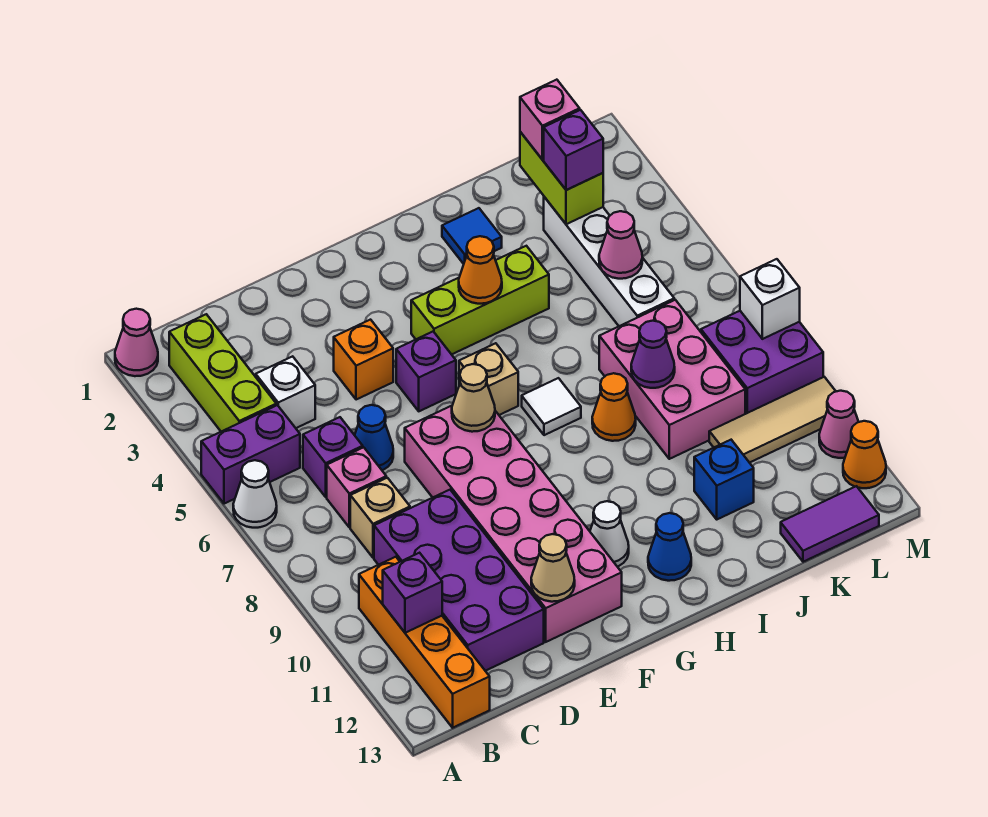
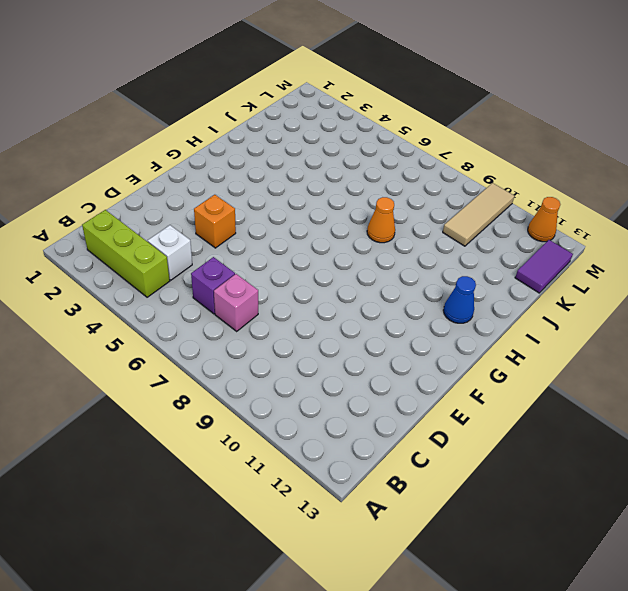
none -> pink 1x1 cone [115,309,158,376]
none -> purple 1x2 brick [201,405,300,504]
none -> white 1x1 cone [233,460,277,528]
none -> orange 1x4 brick [359,557,490,728]

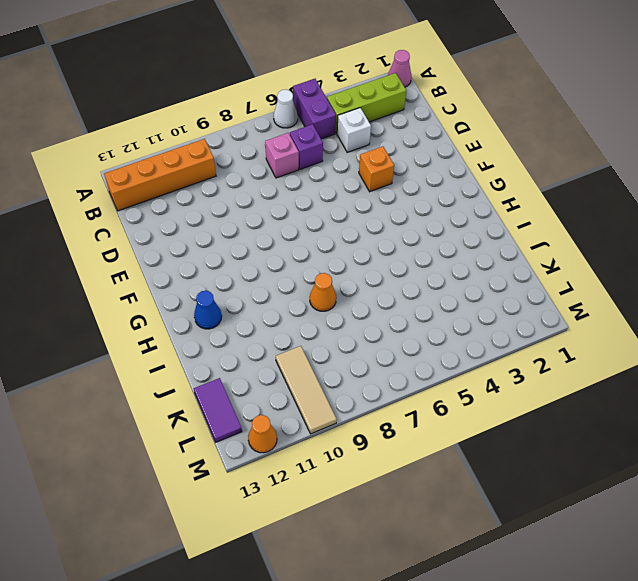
none -> tan 1x1 brick [350,478,410,558]
none -> purple 2x4 brick [374,490,544,671]
none -> blue 1x1 cone [355,405,393,470]
none -> pink 2x6 brick [405,406,622,642]

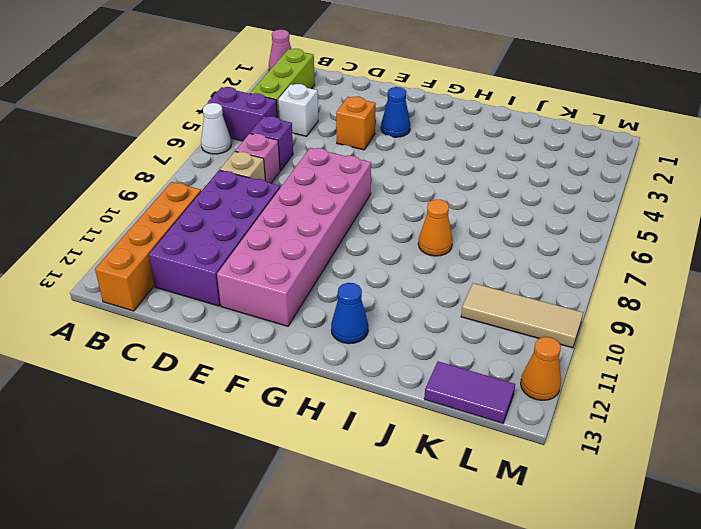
blue 1x1 cone [381,87,410,137] -> blue 1x1 cone moved to [355,405,393,470]
none -> purple 1x1 brick [396,332,456,411]
none -> lime 1x3 brick [411,246,549,354]
none -> tan 1x1 brick [459,343,518,415]
none -> white 1x1 cone [590,501,629,567]

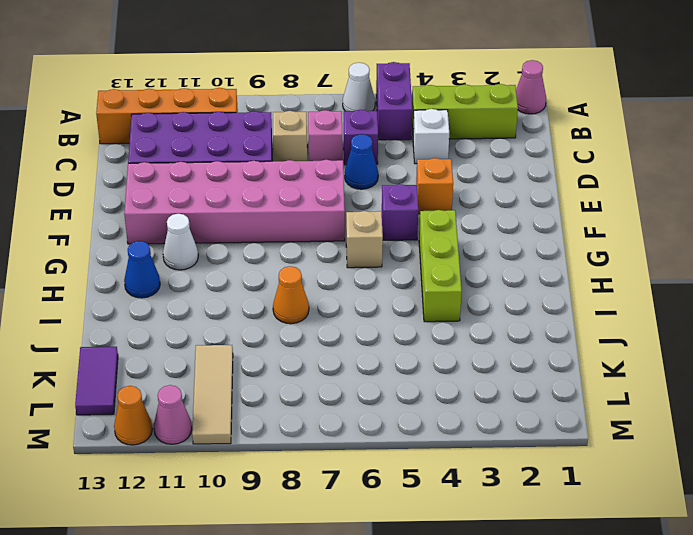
none -> white 1x1 tile [522,378,581,435]
none -> blue 1x1 tile [442,208,502,264]
none -> pink 2x3 brick [599,300,745,459]
none -> blue 1x1 brick [694,440,754,519]

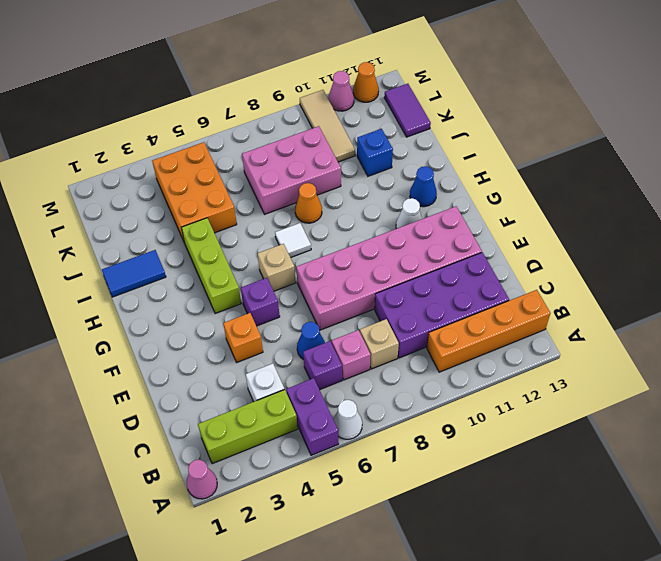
blue 1x2 tile [102,250,166,297] -> blue 1x1 tile [442,208,502,264]
orange 2x3 brick [152,142,237,241] -> white 1x4 brick [544,197,674,326]
none -> purple 2x2 brick [701,311,823,414]
none -> purple 1x1 brick [383,553,442,633]
none -> tan 1x1 cone [531,534,575,602]
none -> tan 1x1 cone [452,364,495,432]

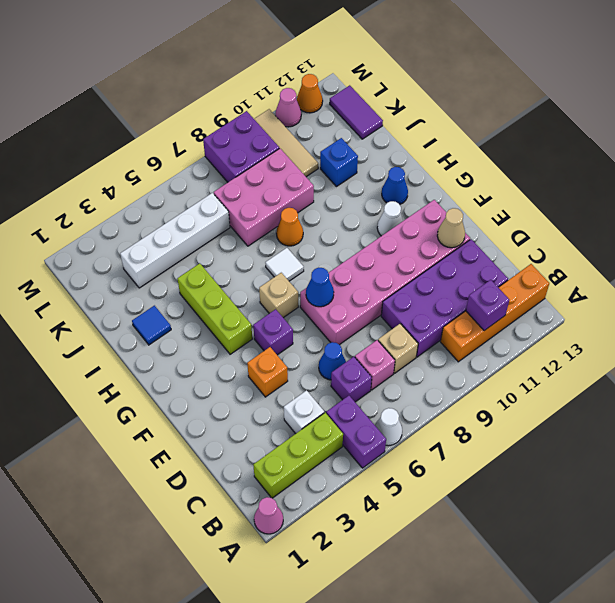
blue 1x1 cone [306,268,334,307] -> tan 1x1 cone [452,364,495,432]
none -> orange 1x1 cone [459,236,502,304]
none -> purple 1x1 cone [631,321,675,388]
none -> lime 1x2 brick [520,132,603,224]
none -> pink 1x1 cone [599,211,642,279]

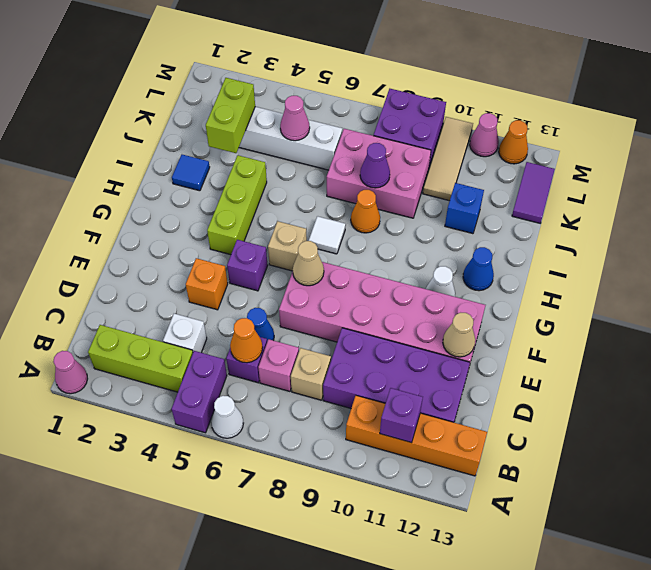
orange 1x1 cone [230,318,263,363] -> orange 1x1 cone moved to [459,236,502,304]
lime 1x2 brick [206,78,255,153] -> lime 1x2 brick turned to [520,132,603,224]
none -> white 1x1 brick [740,259,800,339]
none -> pink 1x1 brick [520,80,580,160]
none -> purple 1x1 brick [544,110,603,190]

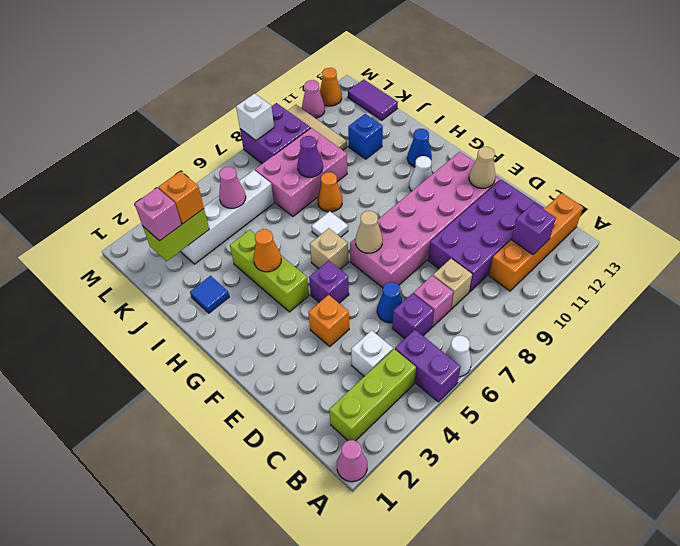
orange 1x1 brick [158,171,204,224] -> purple 1x1 brick [544,110,603,190]

